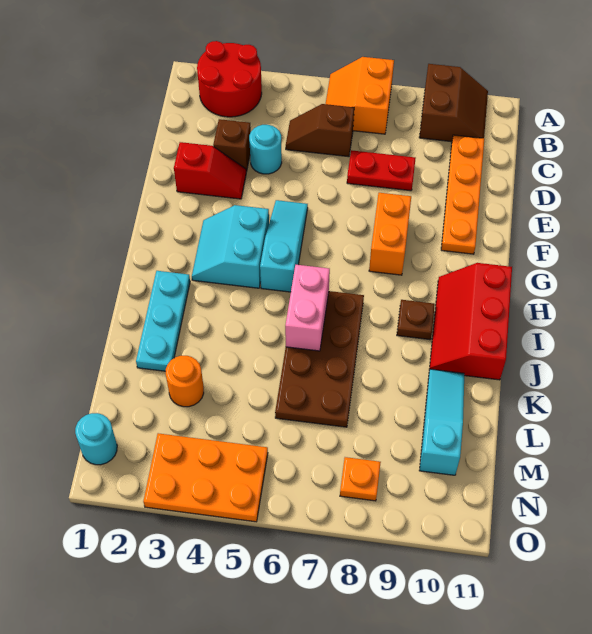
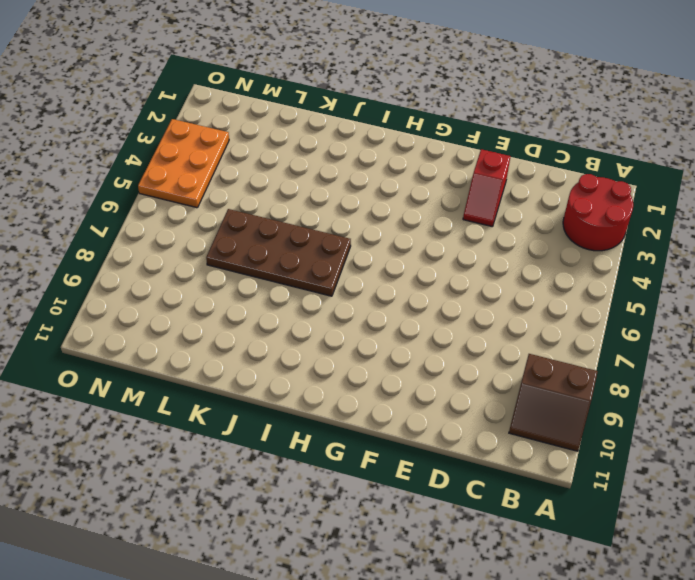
none -> orange 2x2 slope [326,57,394,134]
none -> brown 1x2 slope [286,104,354,157]
none -> orange 1x4 plate [441,135,484,254]

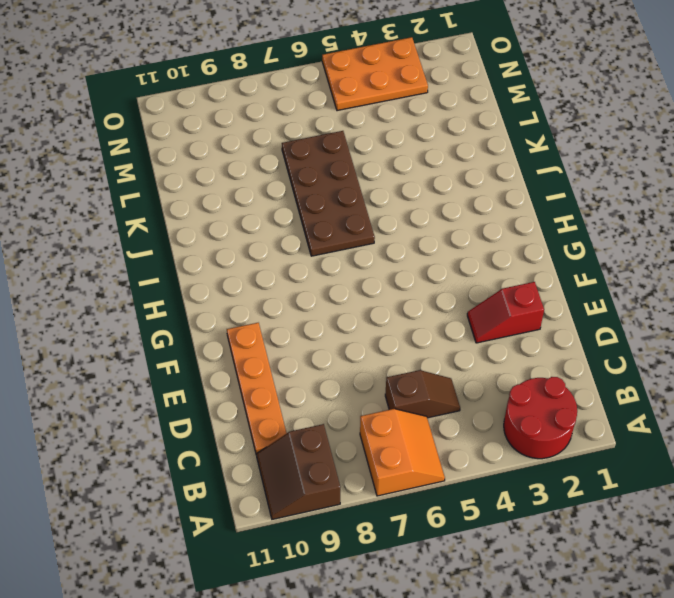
none -> brown 1x1 brick [213,119,251,172]
none -> cyan 1x1 round brick [249,125,282,174]
none -> red 1x2 plate [347,150,416,191]

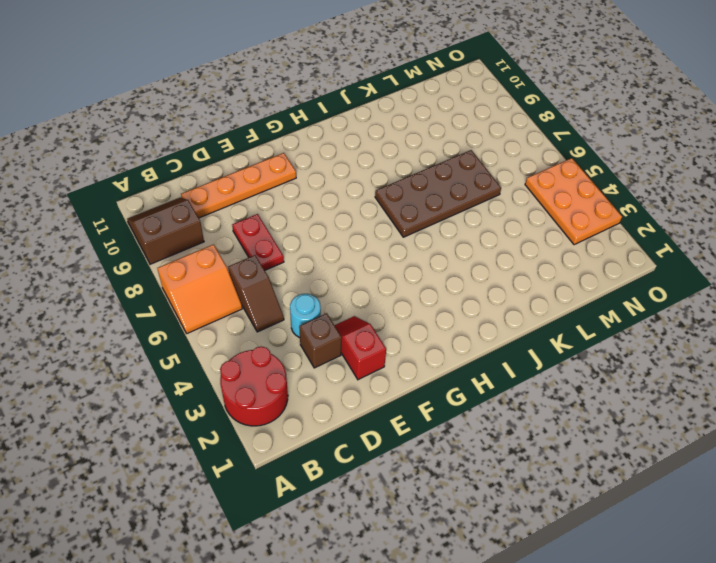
none -> cyan 1x3 slope [260,200,308,292]
none -> orange 1x2 brick [369,193,411,275]
none -> cyan 2x2 slope [192,205,269,288]

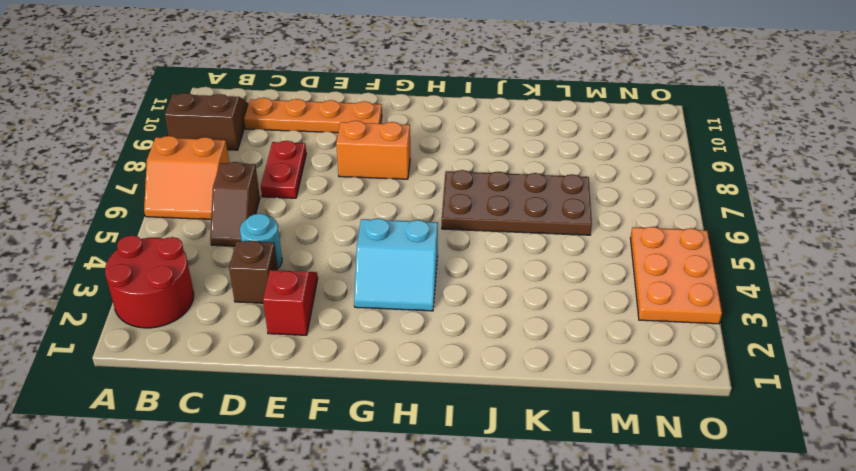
none -> cyan 1x3 slope [260,200,308,292]
none -> red 2x3 slope [429,263,512,380]
none -> cyan 1x3 plate [136,271,190,371]

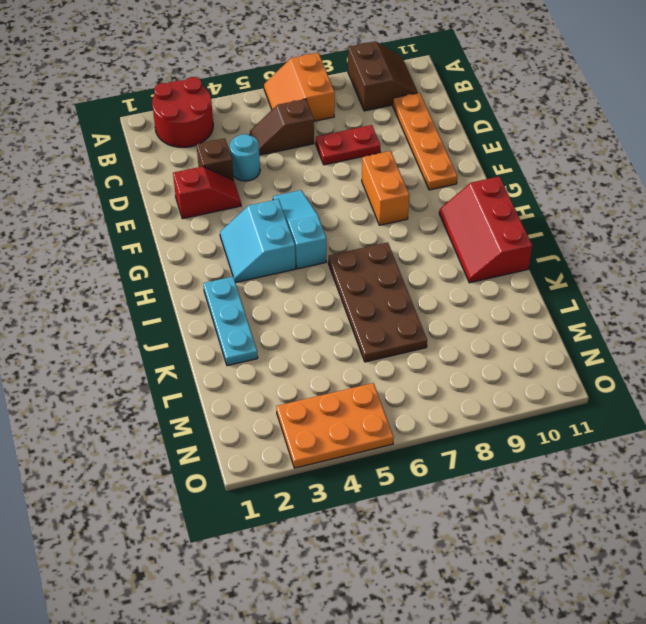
none -> brown 1x1 plate [397,300,435,340]
none -> cyan 1x3 slope [419,369,464,475]
none -> orange 1x1 round brick [166,356,204,407]

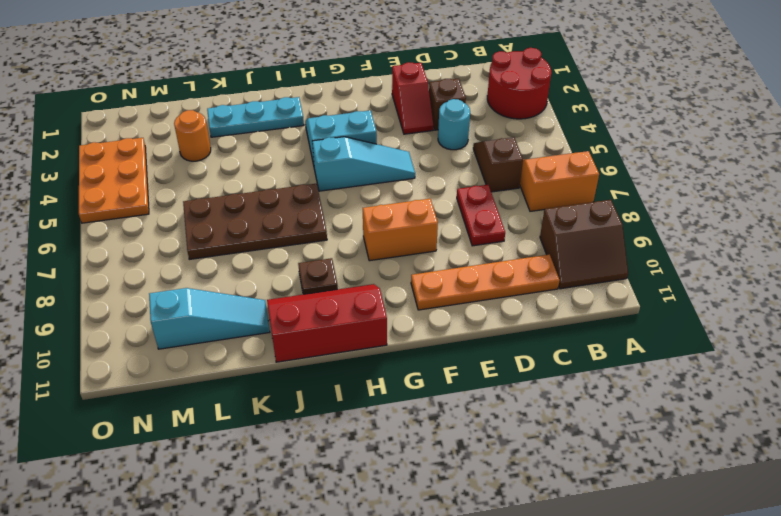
none -> cyan 1x1 round brick [75,413,117,465]
none -> orange 1x1 plate [340,457,381,501]
none -> pink 1x2 brick [285,265,330,351]

